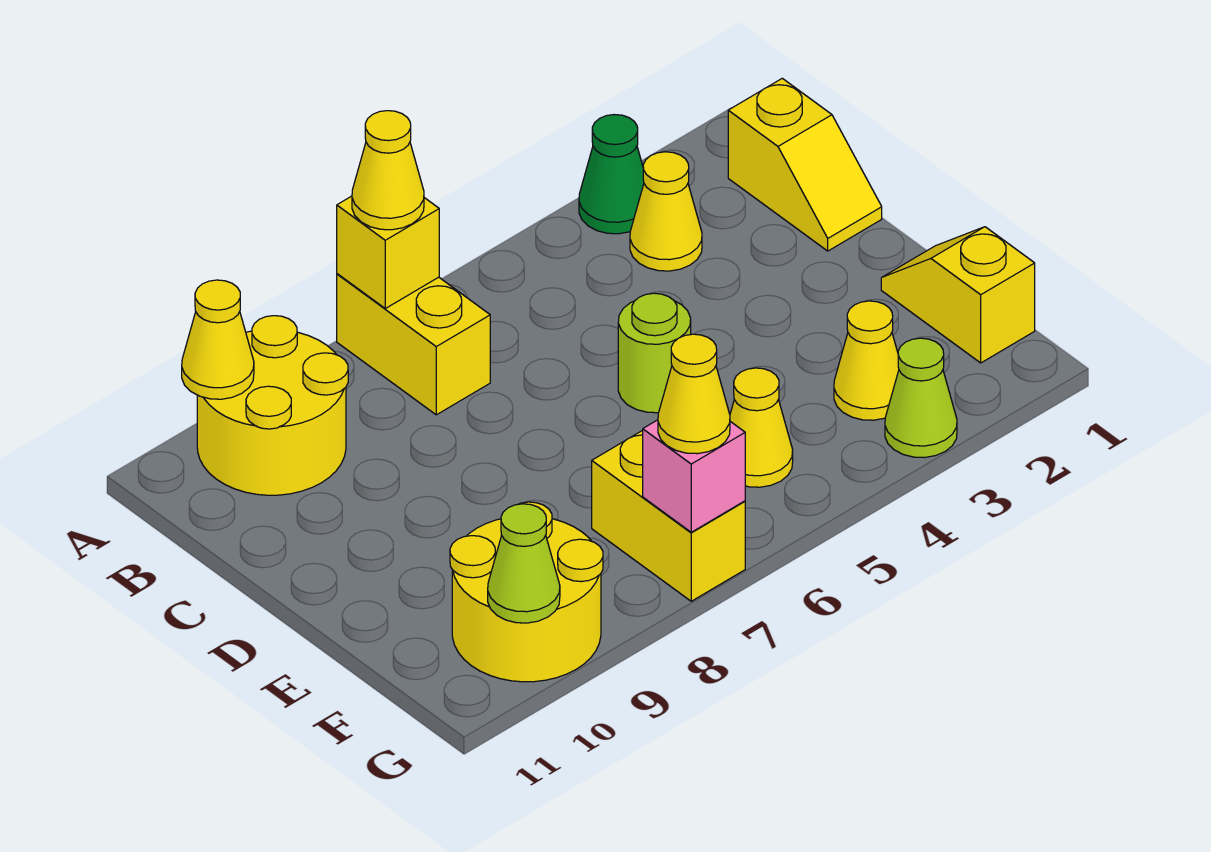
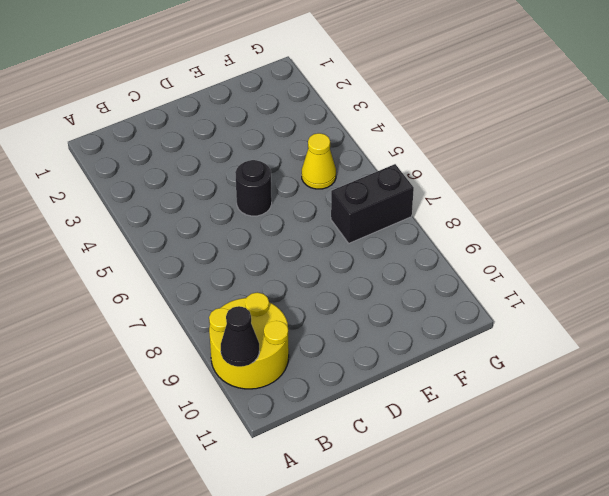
black 1x1 cone [221,306,259,367] -> yellow 1x1 cone [182,280,254,399]
black 1x1 round brick [235,160,272,216] -> lime 1x1 round brick [618,293,691,413]
black 1x2 brick [331,164,414,243] -> yellow 1x2 brick [592,430,745,601]
none -> green 1x1 cone [579,115,644,234]
none -> yellow 1x2 brick [337,274,490,415]
none -> yellow 1x2 slope [728,78,882,251]

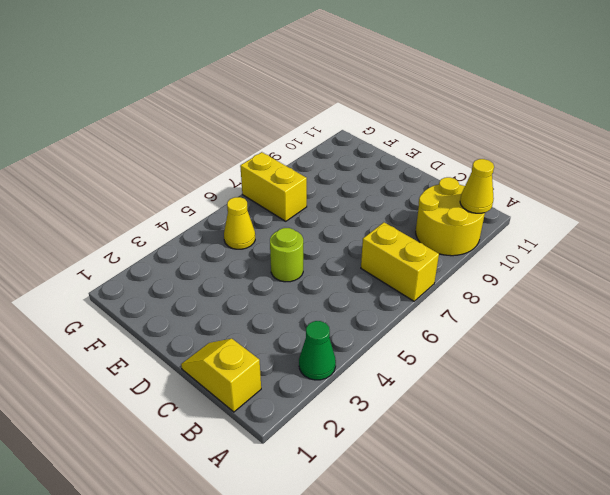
none -> yellow 1x1 cone [630,152,702,271]
none -> yellow 1x2 slope [881,227,1035,363]
none -> yellow 1x1 cone [834,301,899,420]

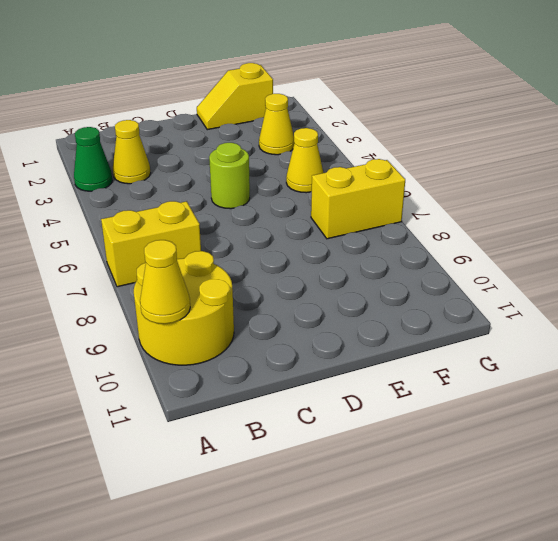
none -> yellow 1x2 slope [728,78,882,251]
none -> yellow 2x2 round brick [450,502,603,682]
none -> lime 1x1 cone [885,338,957,458]

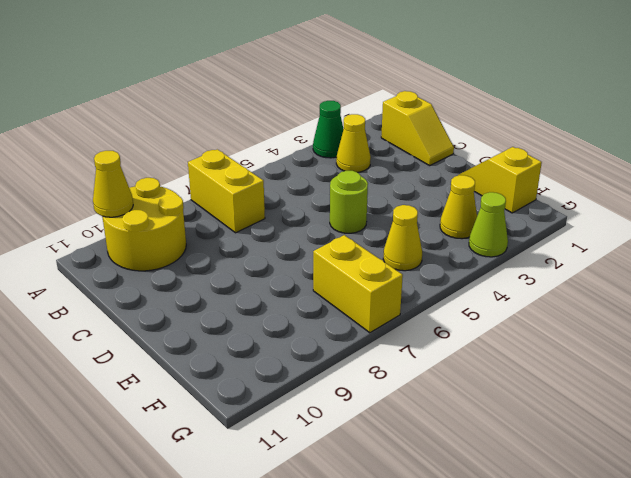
none -> yellow 2x2 round brick [450,502,603,682]
none -> yellow 1x1 brick [337,196,439,308]
none -> pink 1x1 brick [643,420,745,532]

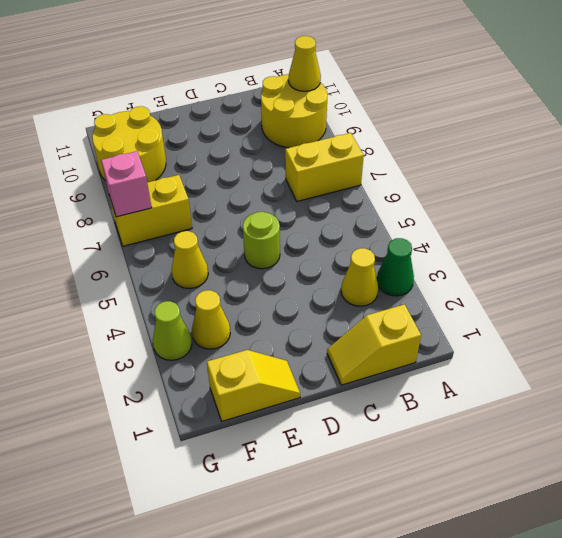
none -> yellow 1x1 brick [337,196,439,308]
none -> lime 1x1 cone [488,504,560,623]
none -> yellow 1x1 cone [352,111,424,230]

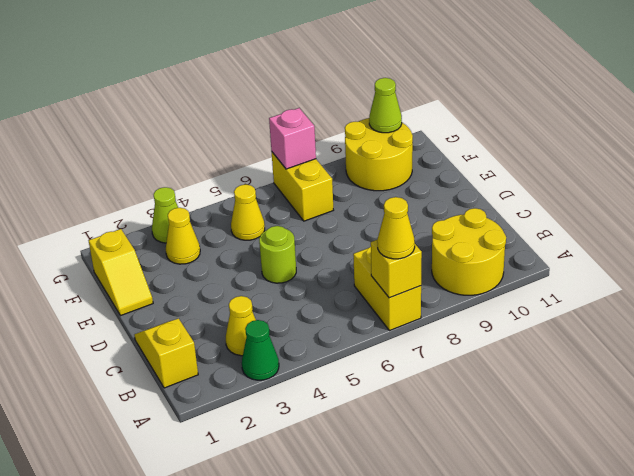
none -> yellow 1x1 cone [182,280,254,399]
none -> yellow 1x1 cone [658,334,730,454]

